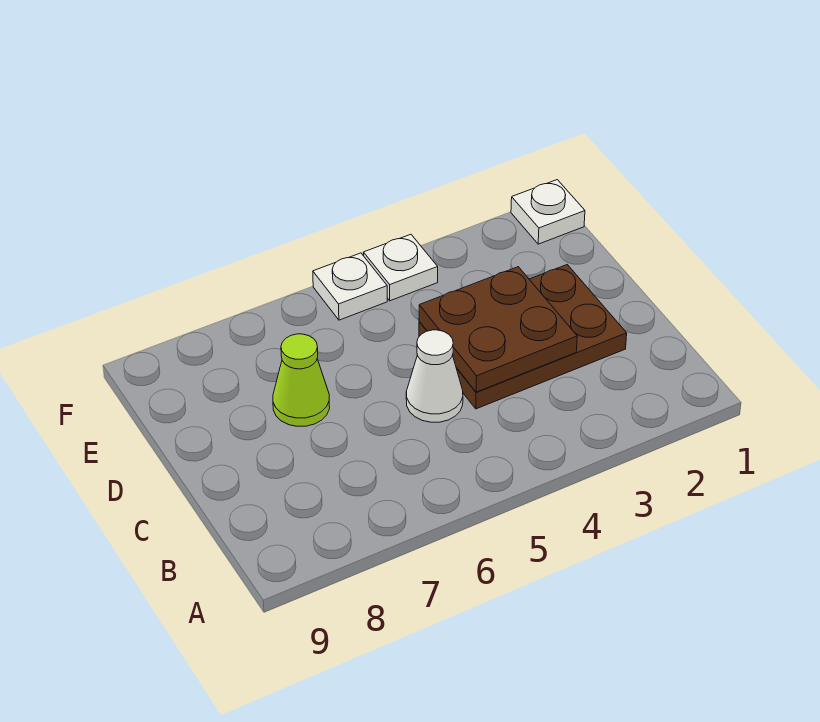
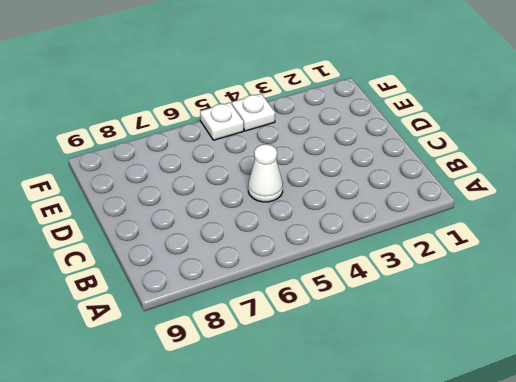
none -> brown 2x3 plate [419,265,627,409]
none -> lime 1x1 cone [273,334,330,426]

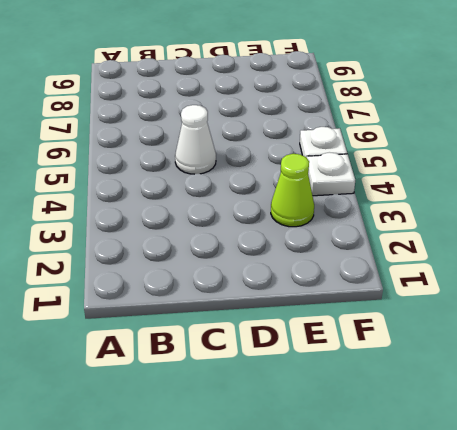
lime 1x1 cone [271,154,314,227] -> lime 1x1 cone moved to [273,334,330,426]
none -> brown 2x3 plate [419,265,627,409]
none -> white 1x1 plate [511,180,585,244]

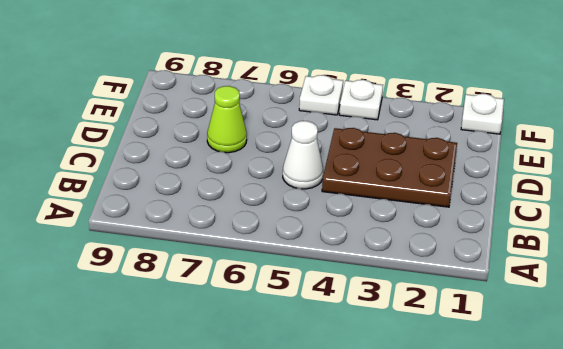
none -> brown 2x2 plate [419,267,577,392]

